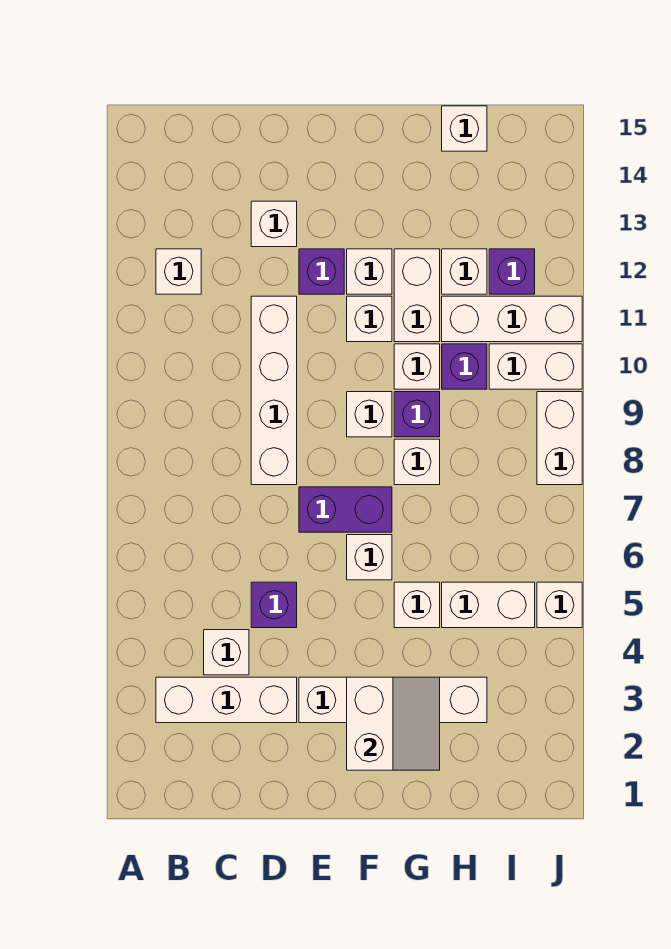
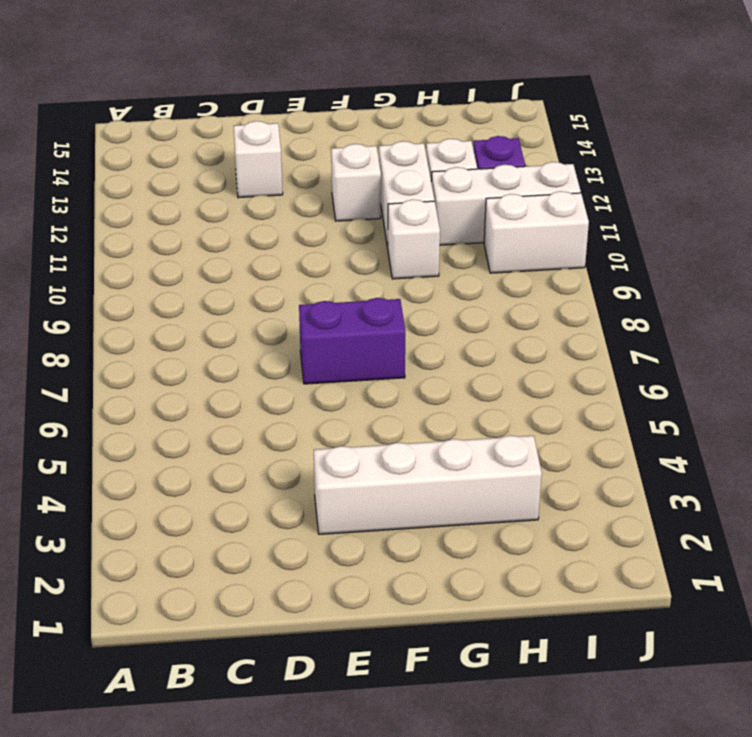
none -> white 1x3 brick [156,677,297,723]
none -> white 1x1 brick [156,249,201,294]
none -> white 1x1 brick [204,630,249,675]

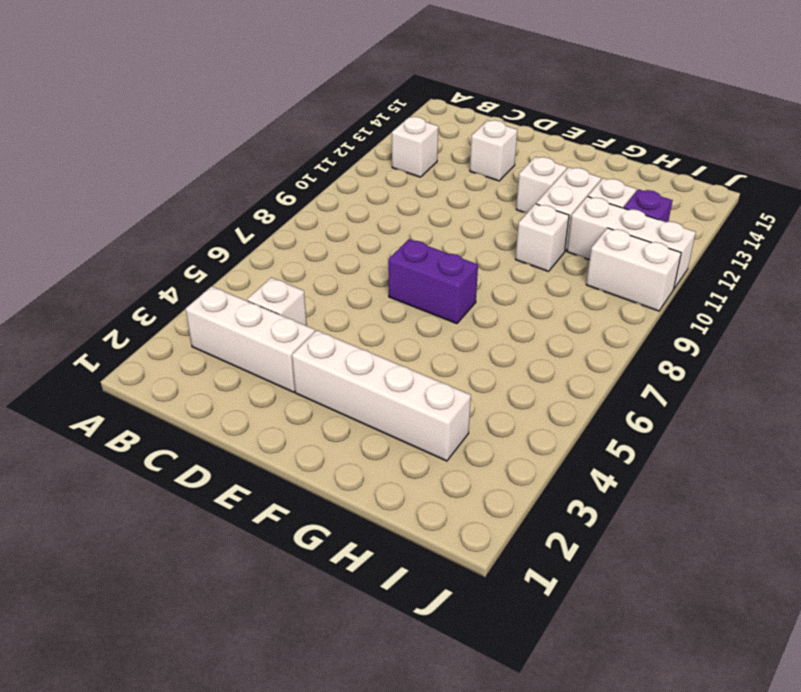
none -> purple 1x1 brick [251,582,297,628]
none -> white 1x4 brick [251,296,297,485]
none -> purple 1x1 brick [299,249,344,294]

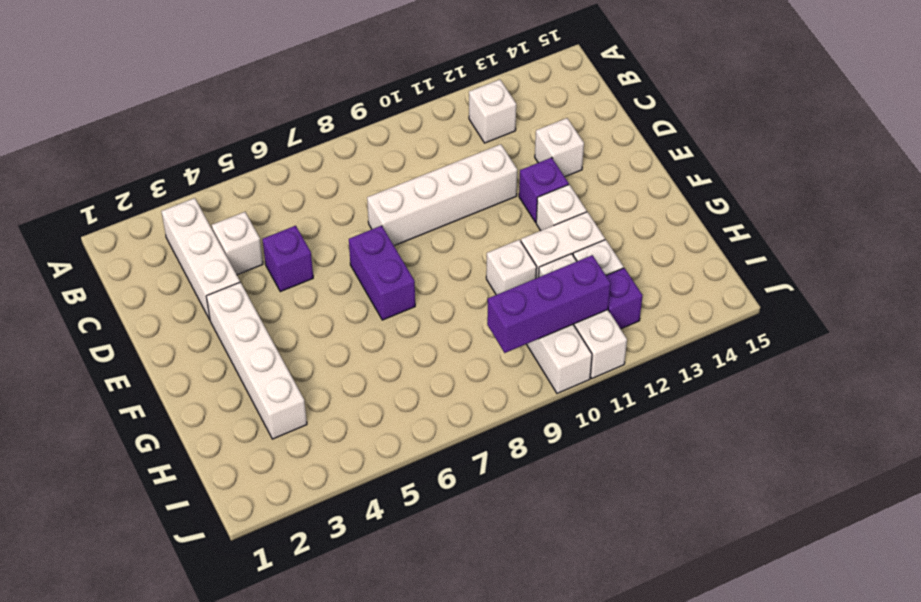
purple 1x3 brick [487,255,611,353] -> none
none -> white 1x1 brick [347,535,392,580]
none -> white 1x1 brick [347,392,392,437]
none -> white 1x1 brick [347,296,392,342]

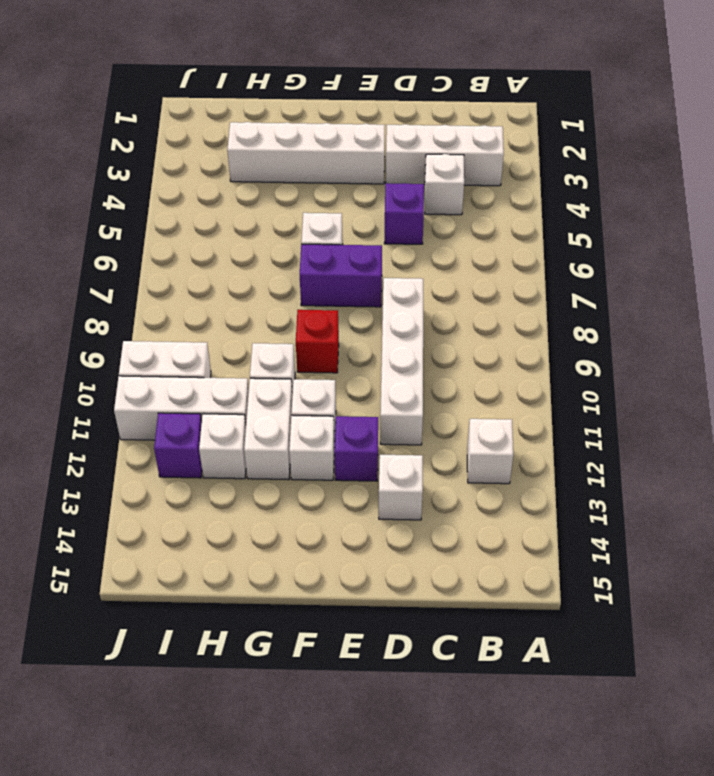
red 1x1 brick [296,310,339,373] -> white 1x1 brick [347,392,392,437]
none -> white 1x1 brick [394,582,440,628]
none -> white 1x1 brick [394,439,440,485]
none -> purple 1x1 brick [394,392,440,437]

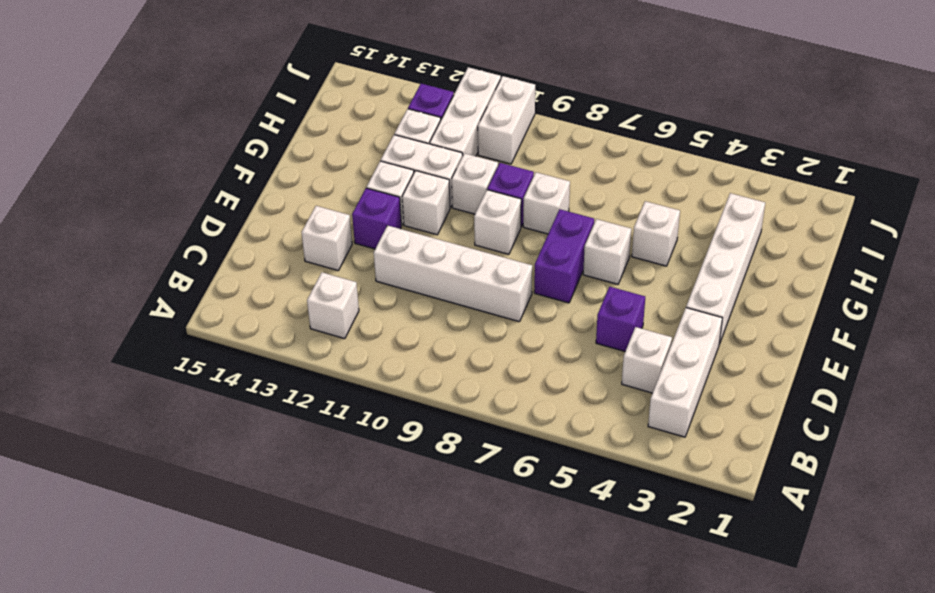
none -> white 1x2 brick [442,582,535,628]
none -> purple 1x1 brick [442,344,487,389]
none -> white 1x1 brick [442,106,487,151]

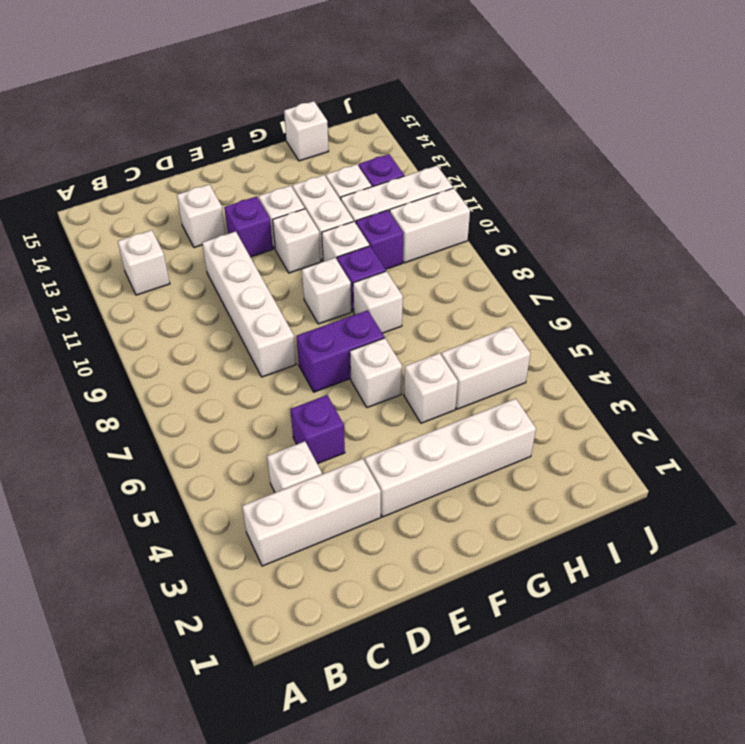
none -> white 1x1 brick [537,582,582,628]
none -> white 1x2 brick [537,392,582,485]
none -> white 2x2 slope [347,677,440,770]

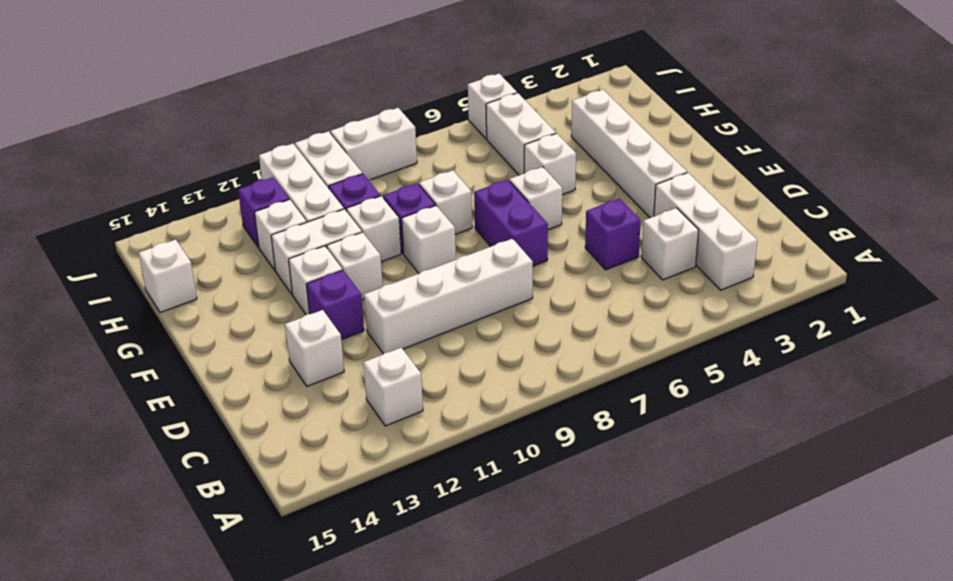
none -> white 2x2 slope [347,677,440,770]

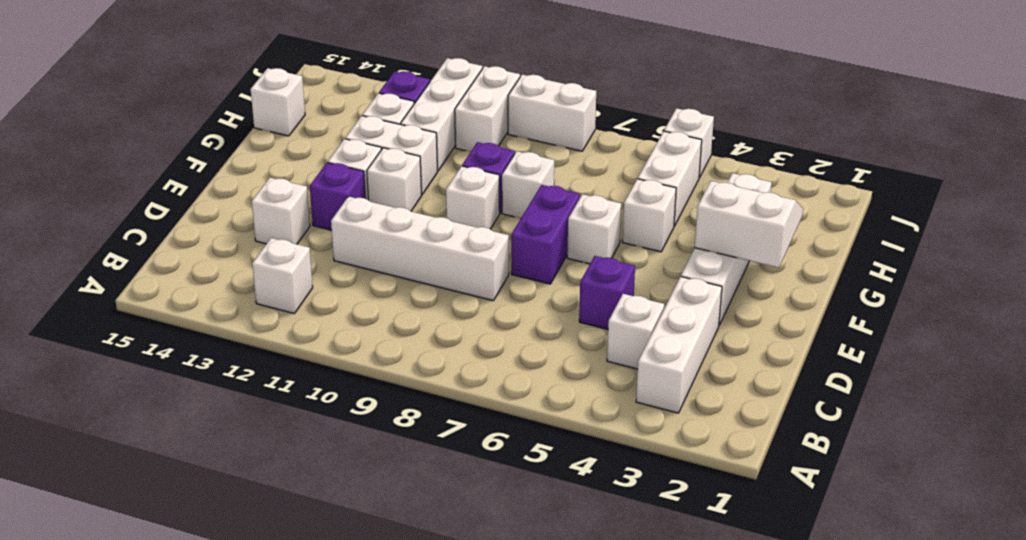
none -> white 1x1 brick [394,344,440,389]
none -> purple 1x1 brick [442,344,487,389]

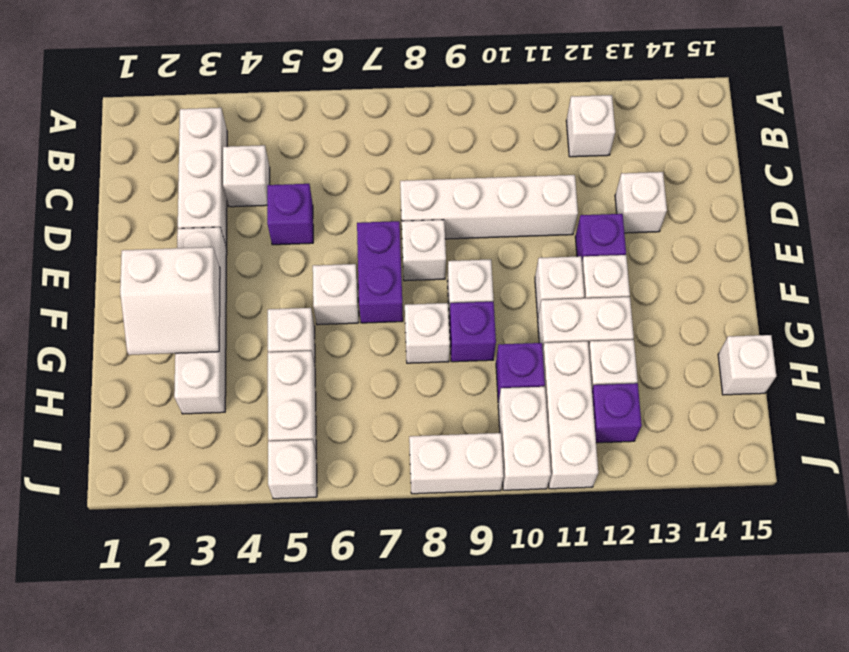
white 1x1 brick [402,220,446,281] -> white 1x1 brick moved to [394,344,440,389]

